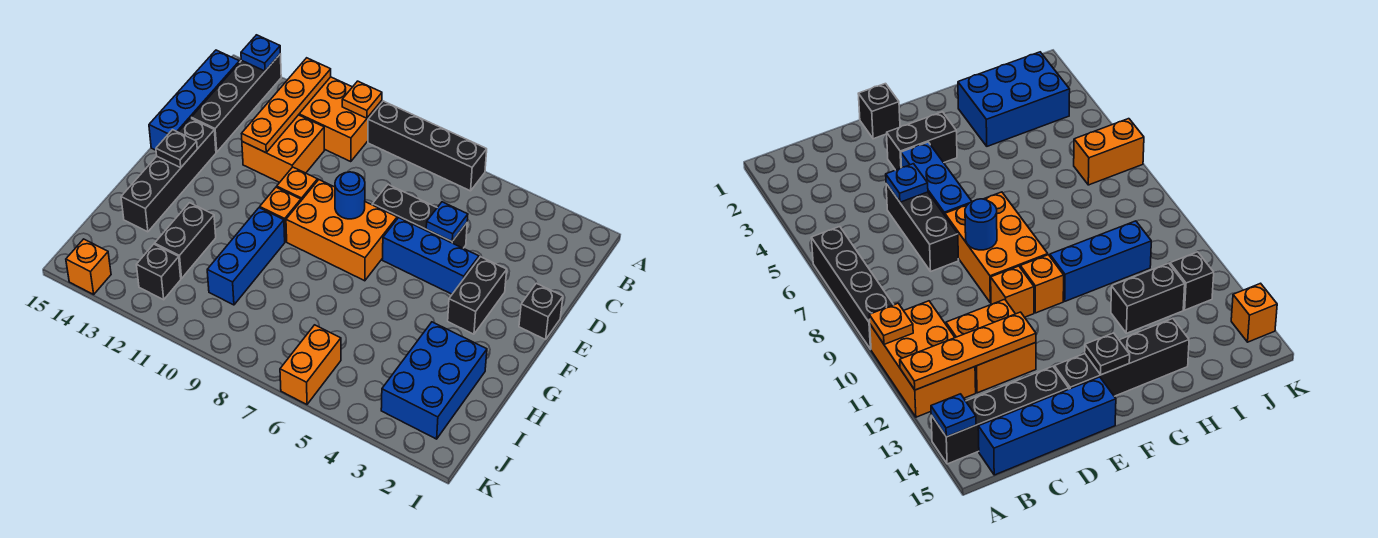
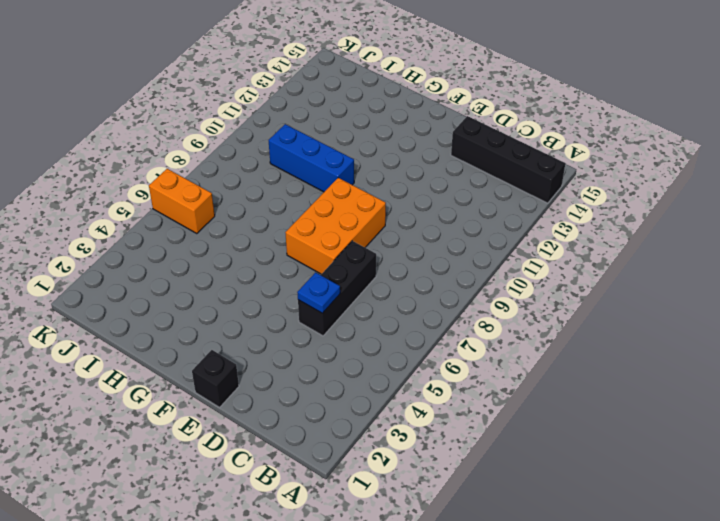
none -> black 1x4 brick [368,101,487,191]
none -> orange 2x3 brick [299,77,382,162]
none -> blue 1x4 brick [149,50,239,150]

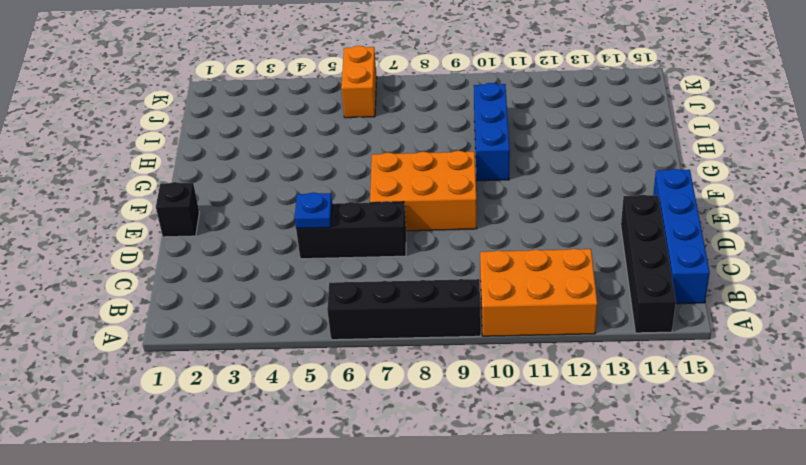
none -> orange 2x2 brick [242,115,325,183]
none -> black 1x2 brick [448,257,507,334]
none -> blue 1x3 brick [382,218,479,294]

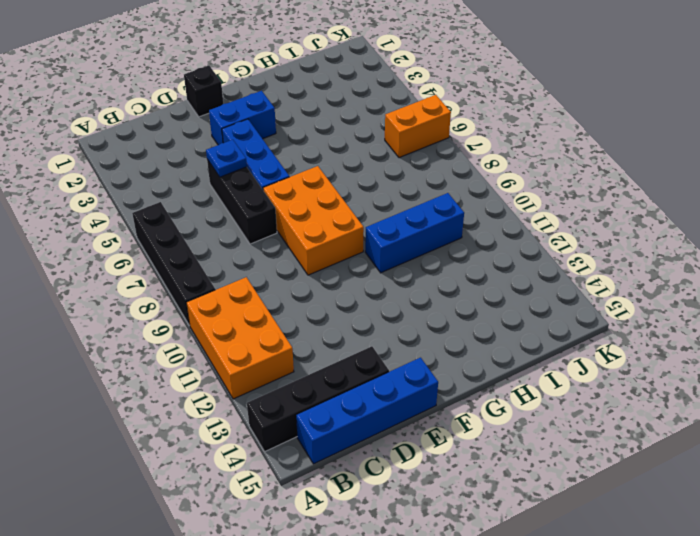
blue 1x2 brick [209,91,276,145] -> black 1x2 brick [448,257,507,334]
none -> orange 2x2 brick [242,115,325,183]
none -> orange 1x1 brick [277,167,318,200]
none -> black 1x4 brick [121,118,216,232]

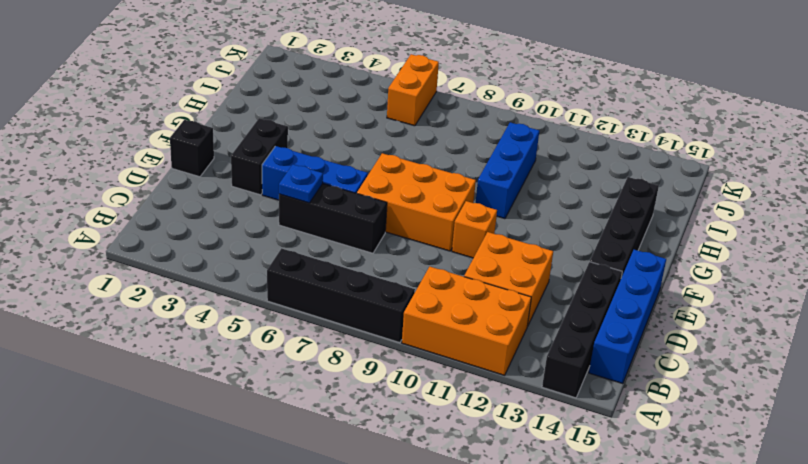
none -> orange 1x1 brick [260,187,301,242]
none -> blue 2x3 brick [381,322,487,439]
none -> black 1x2 brick [155,203,216,278]

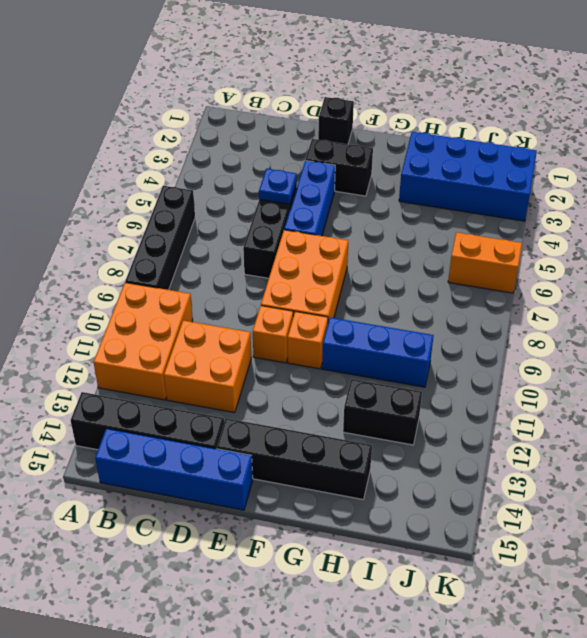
blue 2x4 brick [399,132,537,221] -> blue 2x3 brick [381,322,487,439]
none -> black 1x1 brick [136,244,181,300]
none -> orange 1x1 brick [66,239,111,294]
none -> orange 1x1 plate [342,81,382,118]

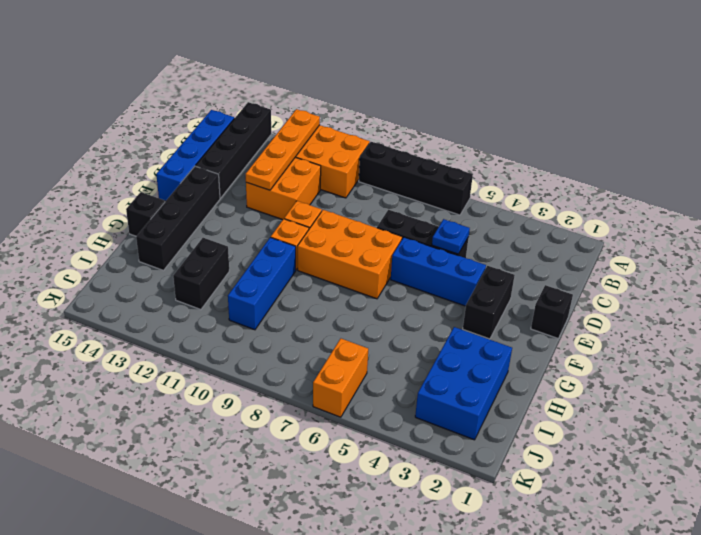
black 1x1 brick [126,192,165,236] -> black 1x1 brick moved to [136,244,181,300]
none -> orange 1x1 brick [66,239,111,294]
none -> orange 1x1 plate [342,81,382,118]
none -> blue 1x1 plate [241,35,280,71]

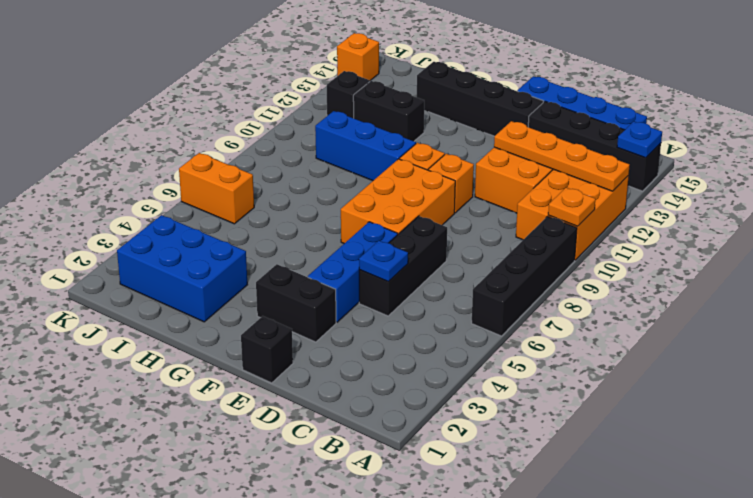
none -> blue 1x1 round brick [335,172,365,219]
none -> black 1x1 plate [156,130,197,168]

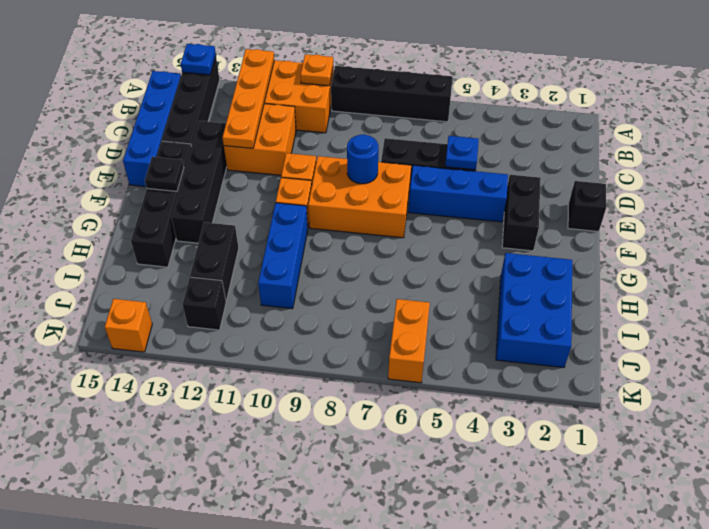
black 1x4 brick [172,121,227,243] -> none

